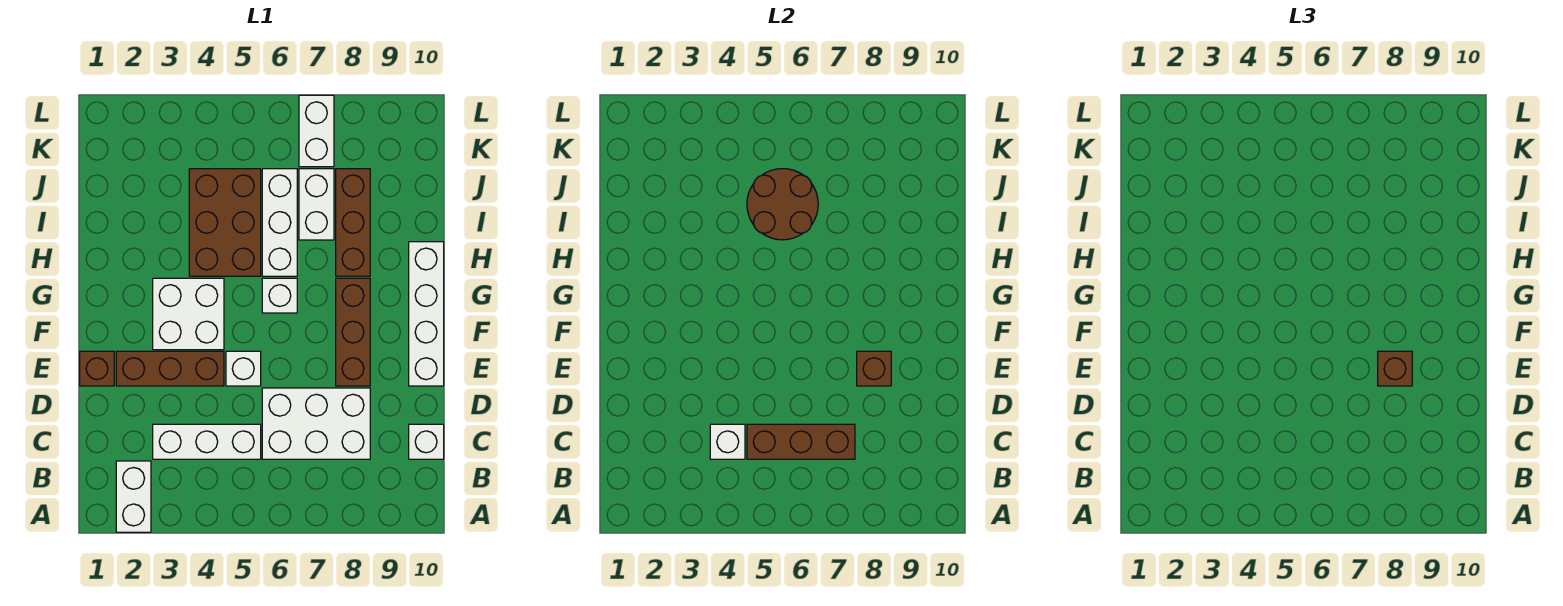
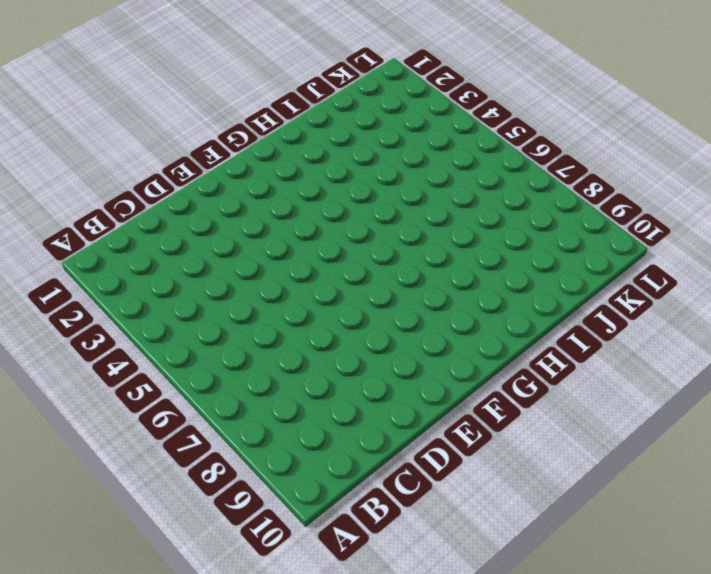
none -> white 1x2 brick [116,461,151,532]
none -> white 1x3 brick [153,424,261,459]
none -> white 2x3 brick [262,388,370,459]

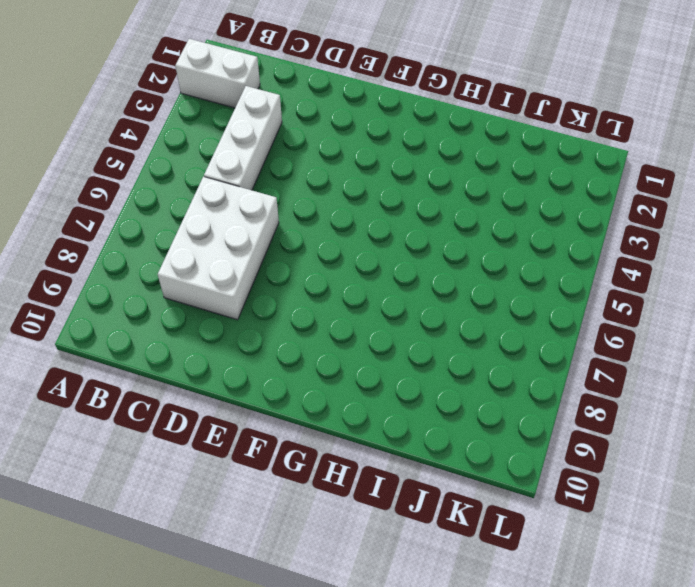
none -> white 1x1 brick [409,424,444,459]
none -> brown 1x1 brick [80,351,114,386]
none -> brown 1x3 brick [116,351,224,386]

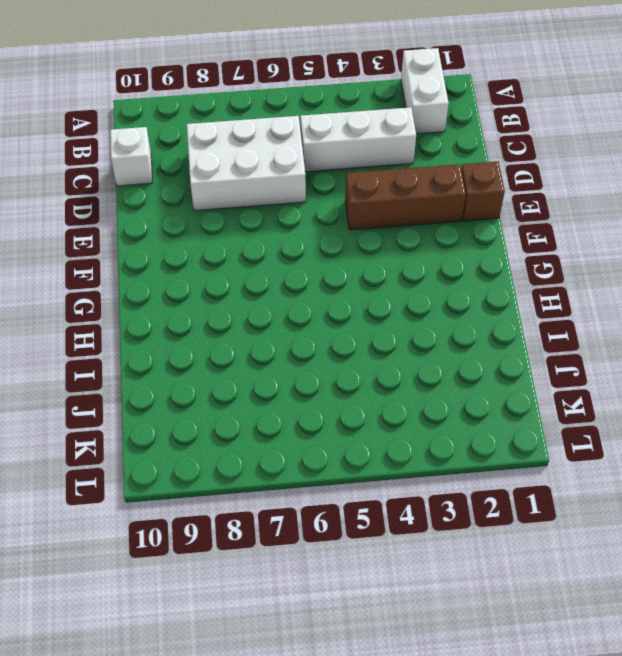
none -> white 1x1 brick [226,351,261,386]
none -> brown 1x3 brick [336,278,370,386]
none -> white 1x4 brick [409,242,444,386]

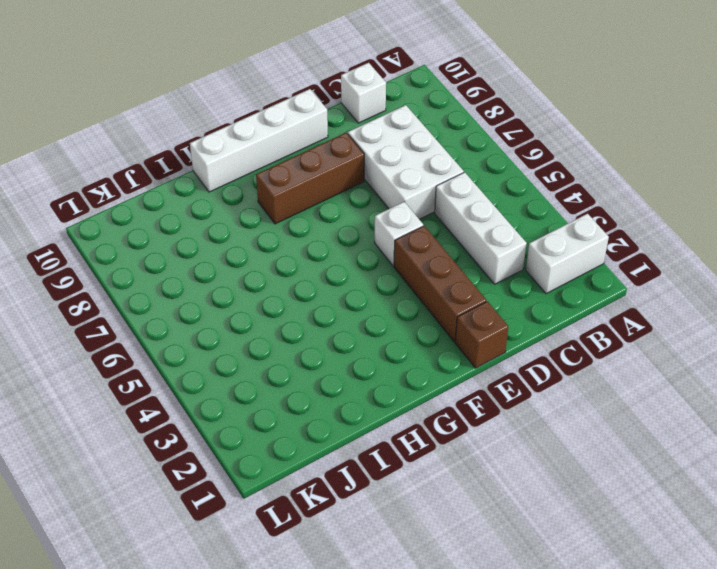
none -> white 2x2 brick [153,278,224,350]
none -> white 1x1 brick [262,278,297,313]
none -> brown 2x3 brick [189,169,261,276]

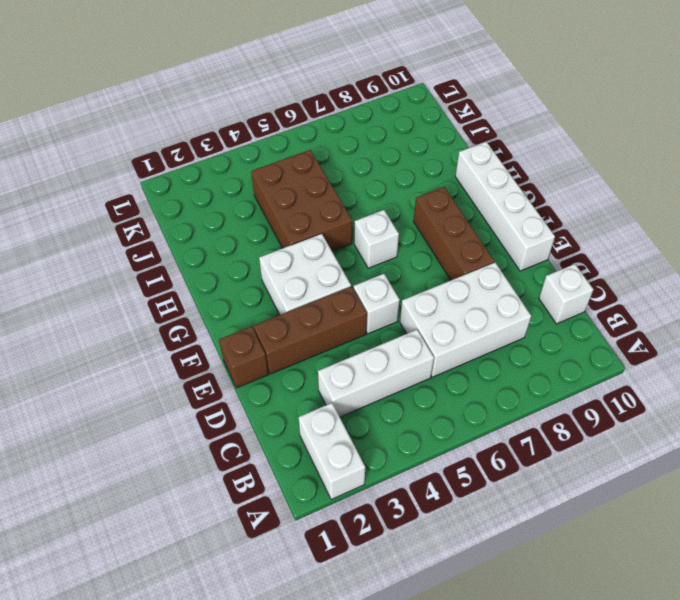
none -> white 1x3 brick [262,169,297,276]
none -> brown 1x3 brick [336,169,370,276]
none -> white 1x2 brick [299,169,334,240]

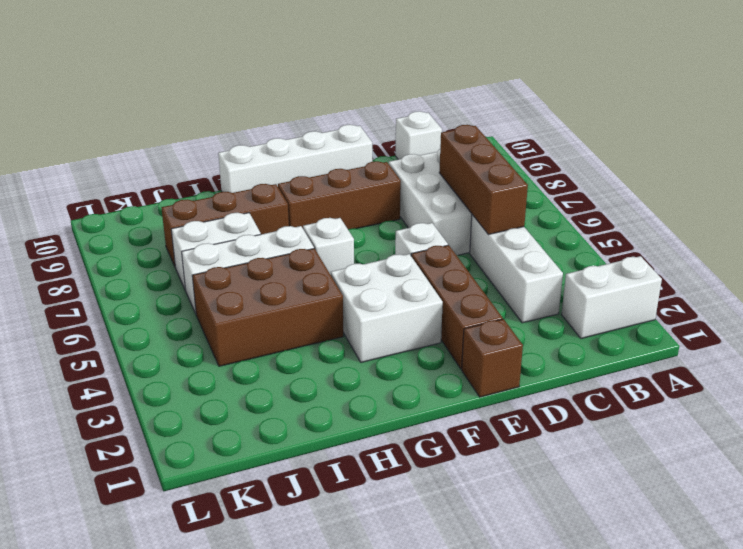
none -> white 1x2 brick [299,95,334,167]
none -> white 1x1 brick [710,424,745,459]
none -> brown 1x1 brick [857,351,891,386]

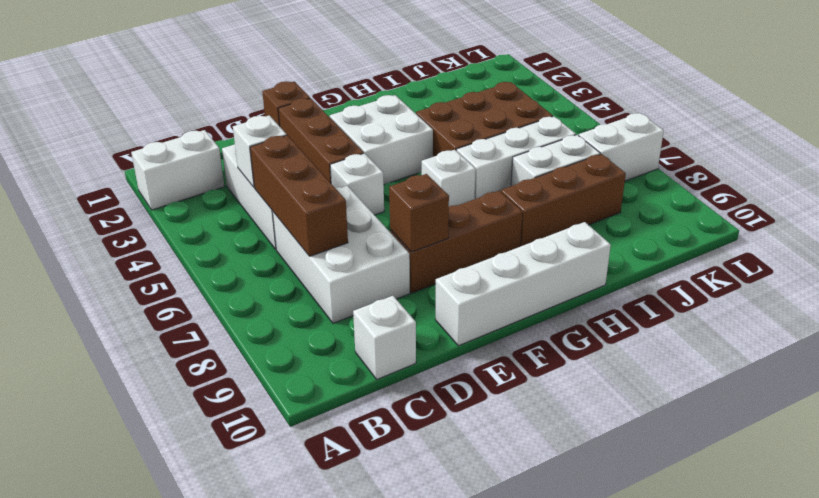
none -> brown 2x2 round brick [747,169,818,240]
none -> brown 1x1 brick [1378,351,1412,386]

